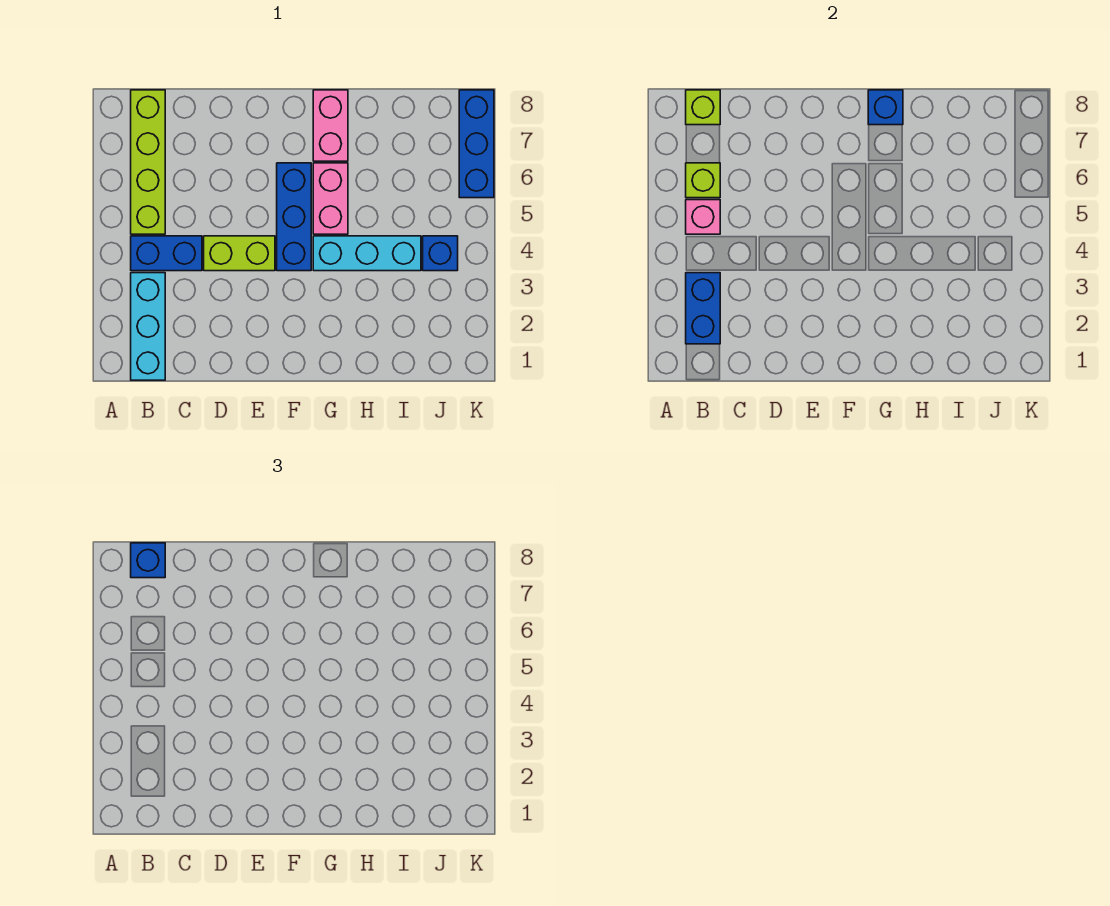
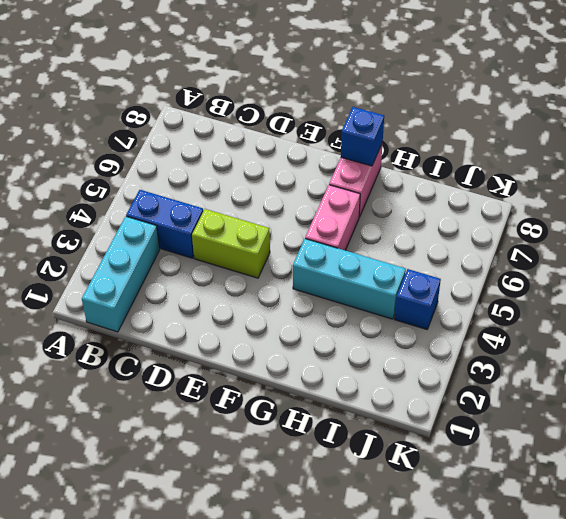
none -> lime 1x4 brick [131,90,165,234]
none -> blue 1x3 brick [277,163,311,271]
none -> blue 1x3 brick [459,90,494,198]

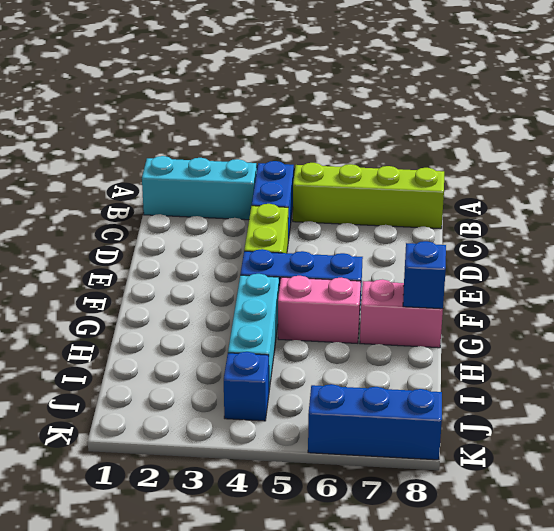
none -> blue 1x2 brick [686,273,720,344]
none -> pink 1x1 brick [686,200,720,234]
none -> lime 1x1 brick [686,163,720,198]

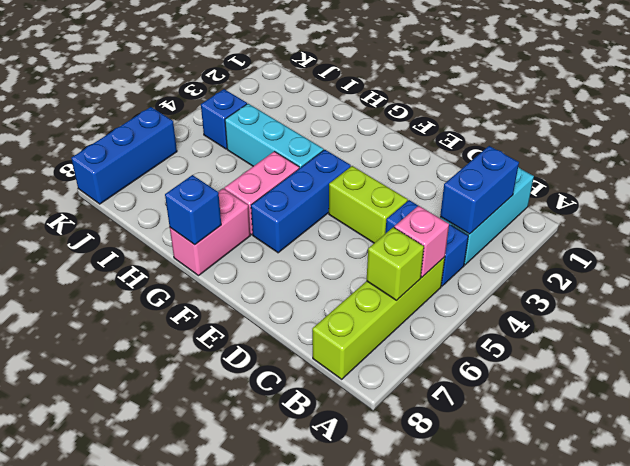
none -> lime 1x1 brick [686,90,720,125]
none -> blue 1x1 brick [131,543,165,578]

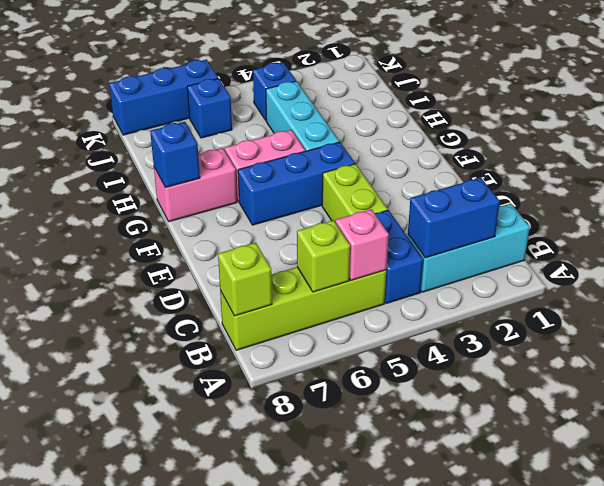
blue 1x1 brick [187,78,232,138] -> blue 1x1 brick moved to [131,543,165,578]

